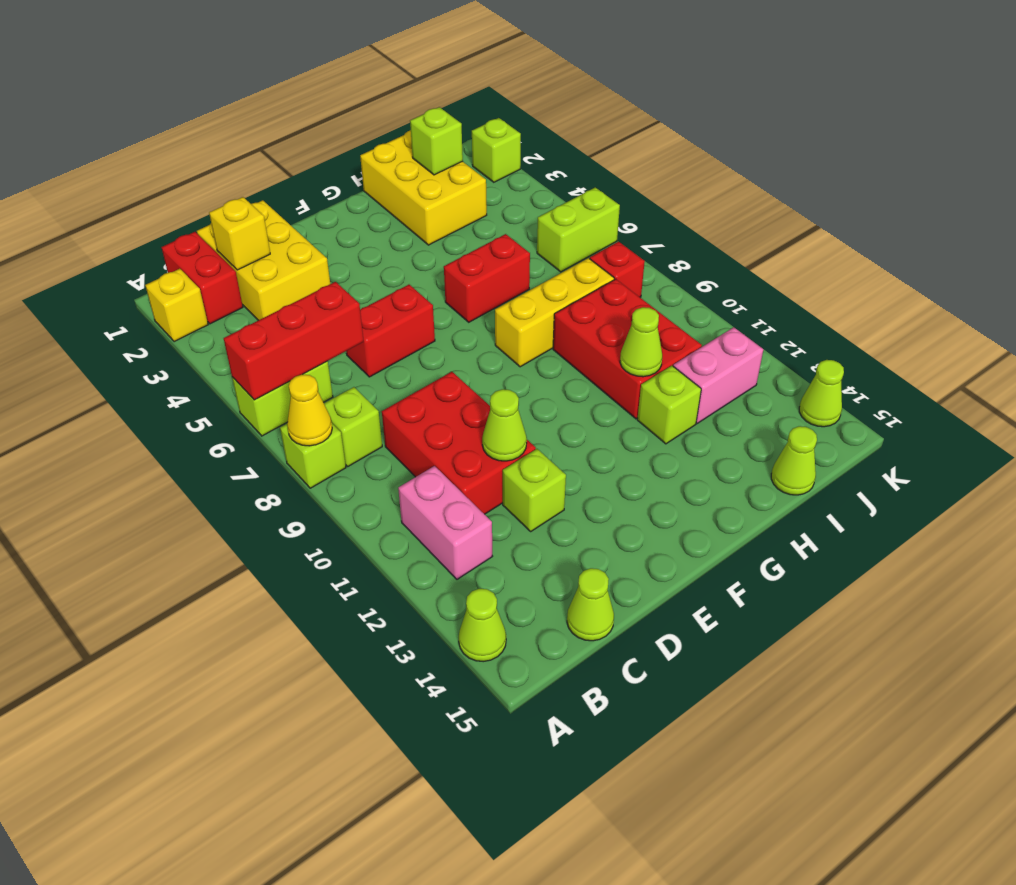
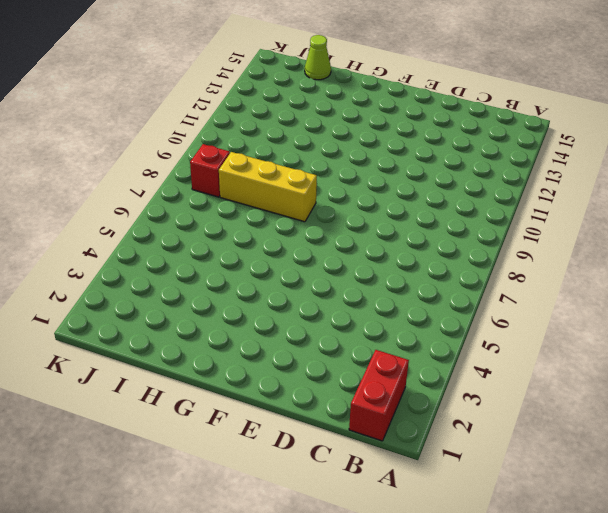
none -> yellow 1x1 brick [145,269,208,342]
none -> lime 1x2 brick [232,361,333,436]
none -> lime 1x1 brick [280,424,346,488]

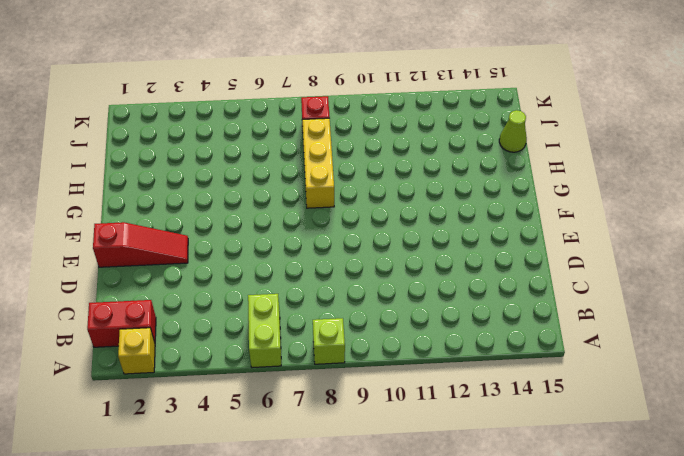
red 1x3 slope [93,222,188,267] -> none
none -> lime 1x1 cone [459,589,506,662]
none -> lime 1x1 brick [324,387,382,466]
none -> pink 1x2 brick [398,466,493,579]

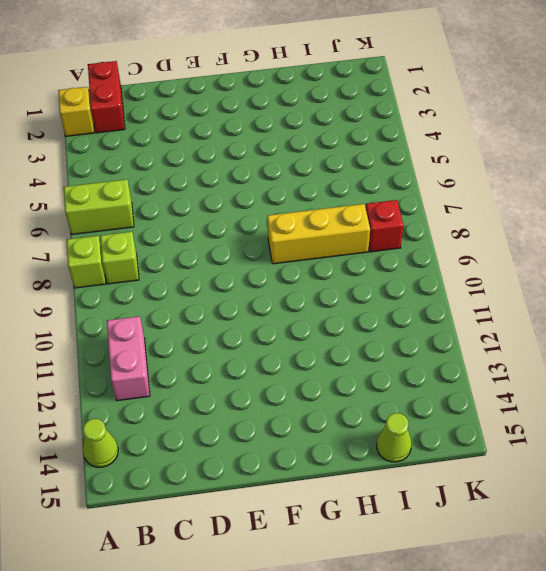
none -> yellow 2x3 brick [197,200,330,320]
none -> red 2x3 brick [382,372,536,514]
none -> lime 1x1 cone [567,568,614,641]

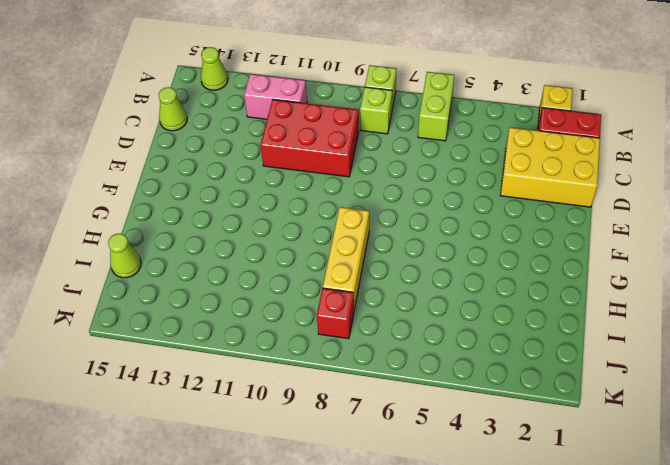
none -> red 1x2 brick [346,285,435,377]
none -> lime 1x1 brick [503,449,566,531]
none -> red 1x2 brick [444,234,530,322]

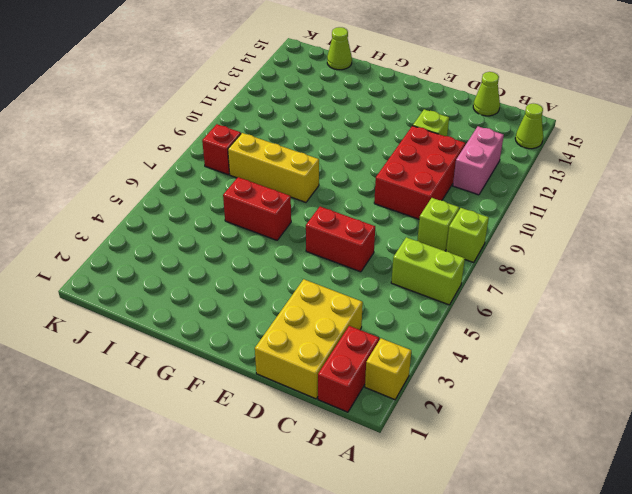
none -> yellow 2x3 brick [360,130,487,245]
none -> red 2x3 brick [553,279,702,419]
none -> lime 1x1 brick [637,366,701,444]

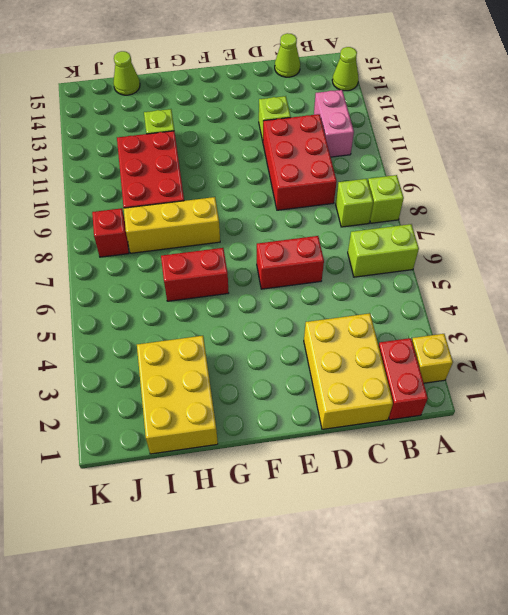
none -> pink 1x2 brick [673,327,763,423]
none -> lime 1x2 brick [537,187,620,272]
none -> lime 1x1 brick [472,118,521,182]

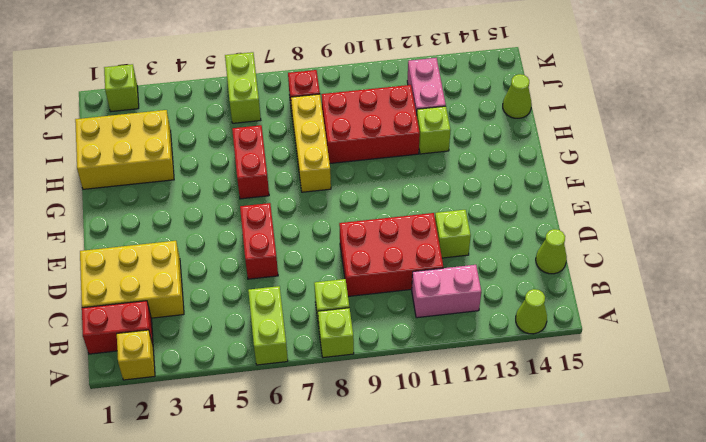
none -> lime 1x1 cone [799,360,844,427]
none -> red 1x3 brick [224,282,364,400]
none -> yellow 1x1 cone [287,374,332,446]

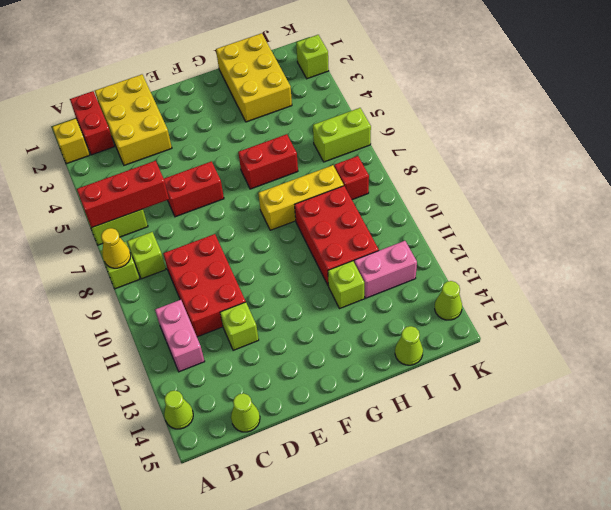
none -> yellow 1x1 brick [209,197,270,270]
none -> lime 1x1 cone [482,389,527,461]
none -> lime 1x1 cone [620,307,662,377]

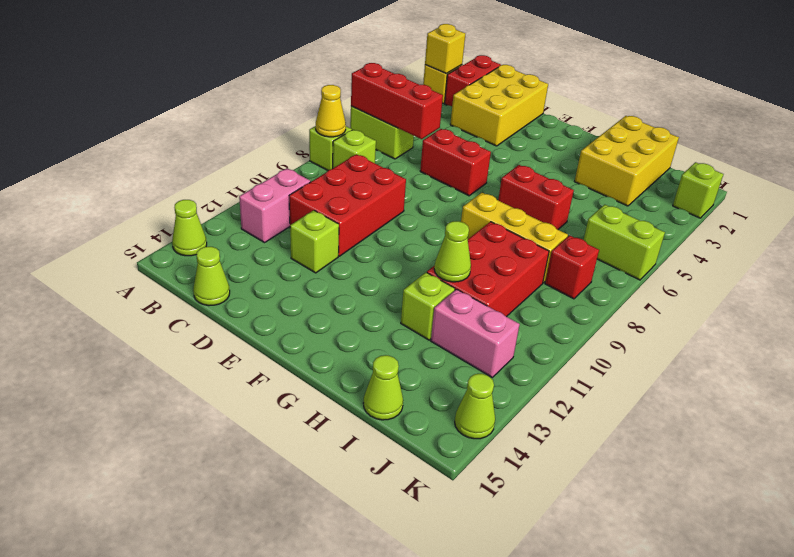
yellow 1x1 brick [425,24,465,74] -> yellow 1x1 brick moved to [209,197,270,270]
none -> lime 1x1 cone [482,389,527,461]
none -> lime 1x1 brick [410,107,463,175]

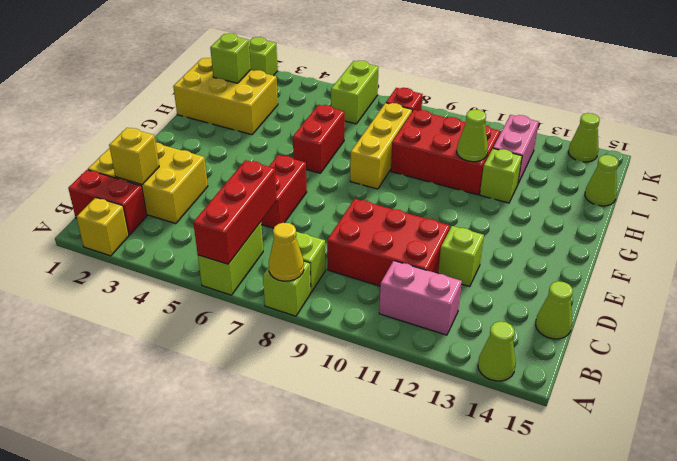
none -> lime 1x1 cone [482,389,527,461]

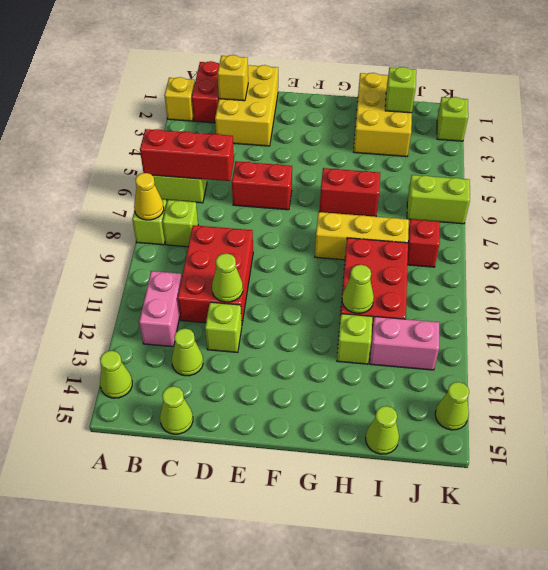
lime 1x1 cone [172,329,203,376] -> none

